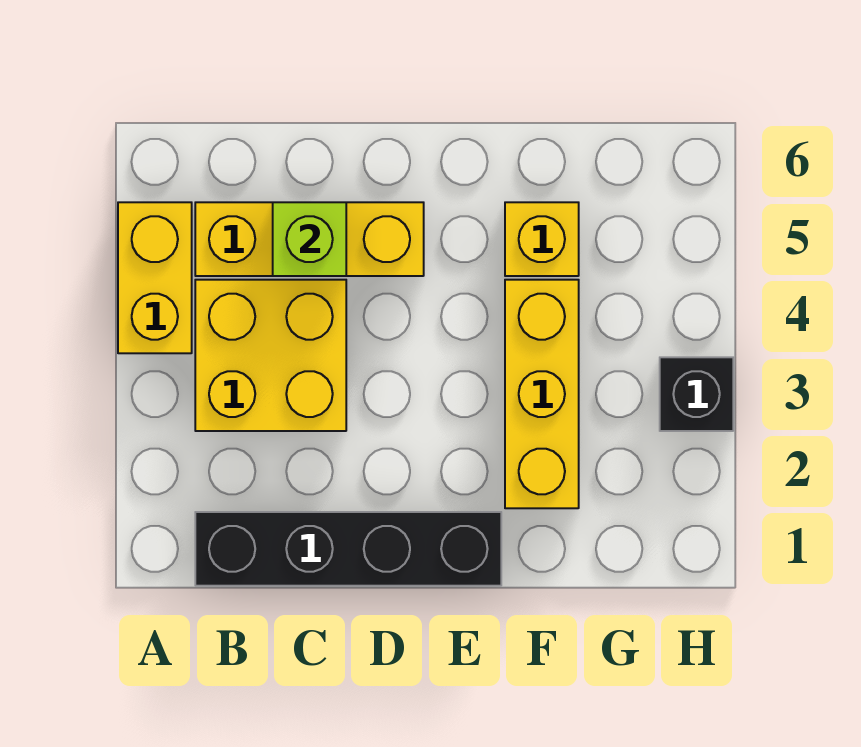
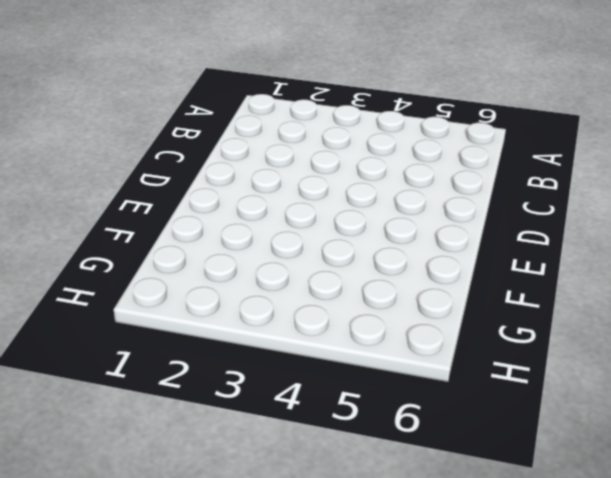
none -> yellow 1x2 brick [118,202,192,353]
none -> black 1x4 brick [195,512,501,586]

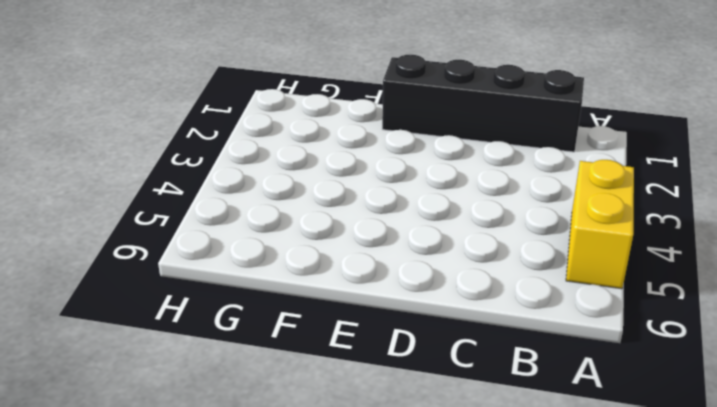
none -> yellow 2x2 brick [195,280,346,431]
none -> yellow 1x3 brick [195,202,424,276]

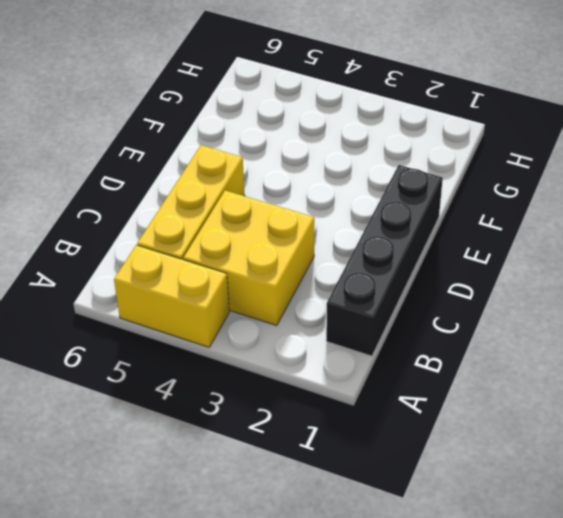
none -> yellow 1x3 brick [505,280,579,508]
none -> yellow 1x1 brick [505,202,579,276]

